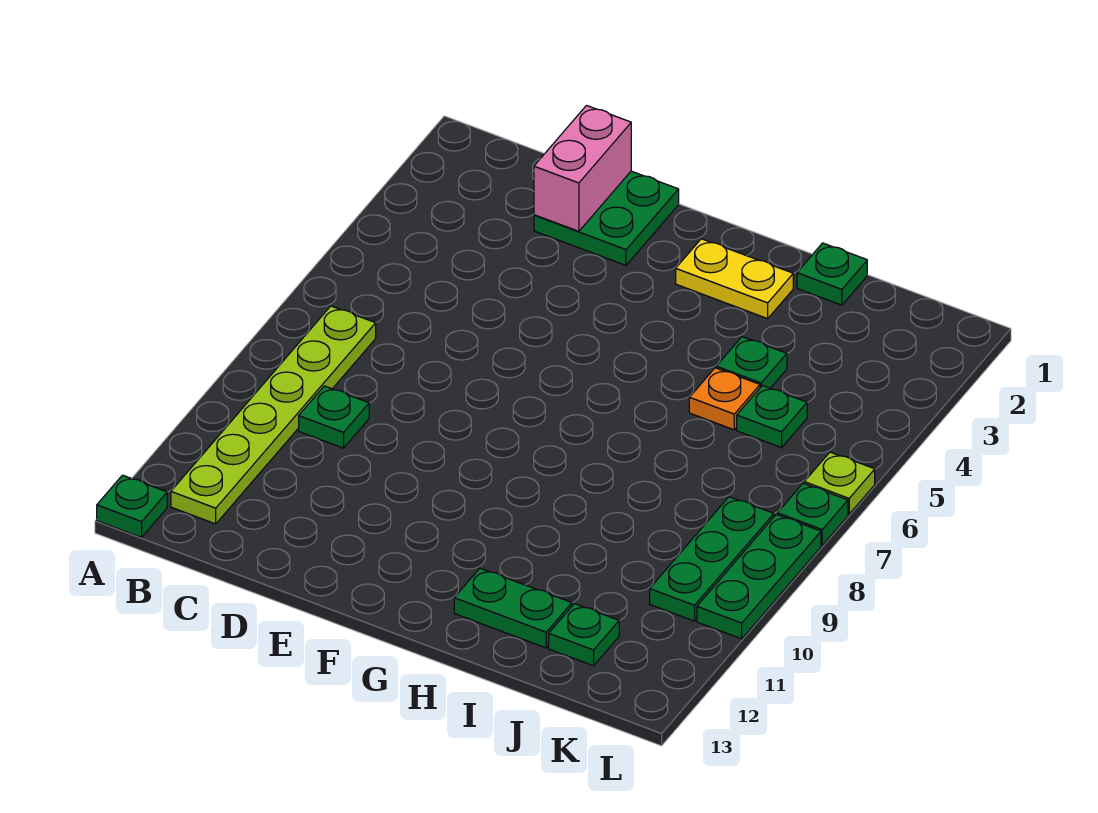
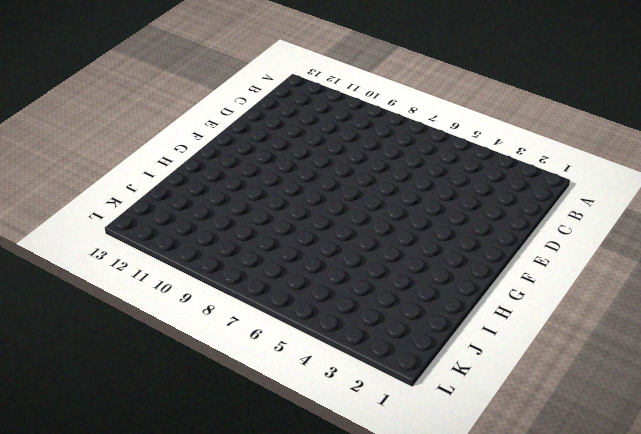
none -> green 1x1 plate [97,475,167,537]
none -> lime 1x6 plate [171,306,376,524]
none -> green 1x1 plate [299,386,369,448]

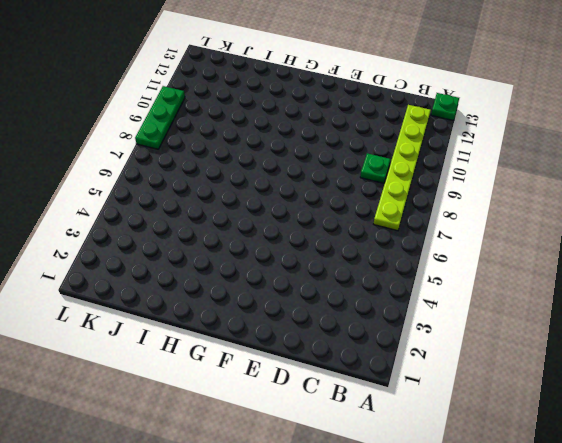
none -> green 2x2 plate [534,171,679,265]
none -> yellow 1x2 plate [676,239,793,319]
none -> green 1x2 plate [454,568,572,648]

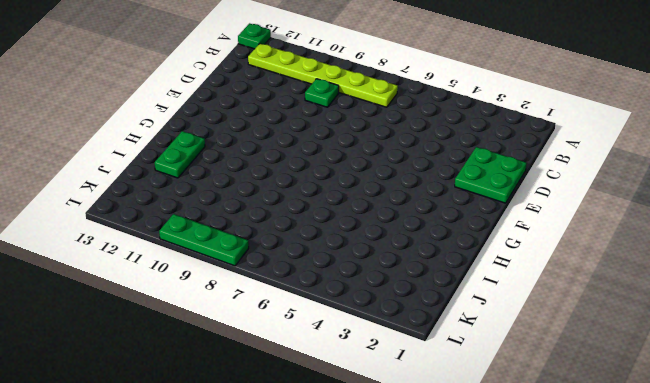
none -> yellow 1x2 plate [676,239,793,319]
none -> green 1x1 plate [797,243,867,305]
none -> green 1x1 plate [716,337,787,388]

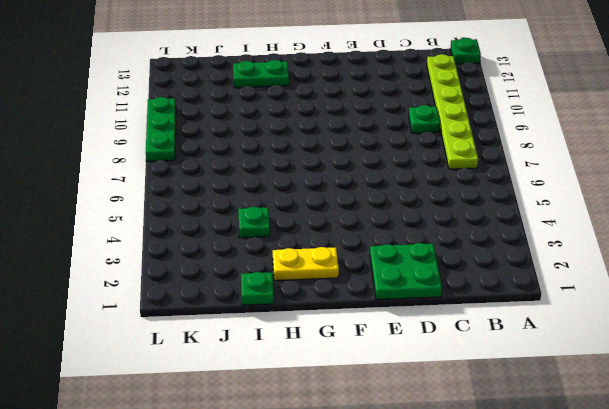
none -> orange 1x1 plate [689,368,760,430]
none -> green 1x1 plate [737,386,807,448]
none -> green 1x1 plate [549,604,619,666]

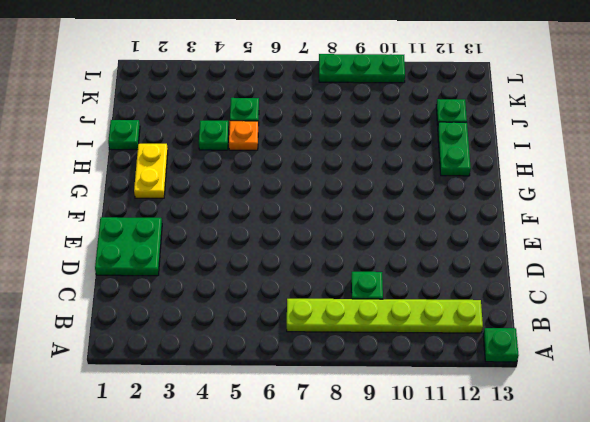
none -> green 1x3 plate [650,497,774,621]
none -> lime 1x1 plate [804,452,875,514]
none -> green 1x1 plate [777,483,848,545]

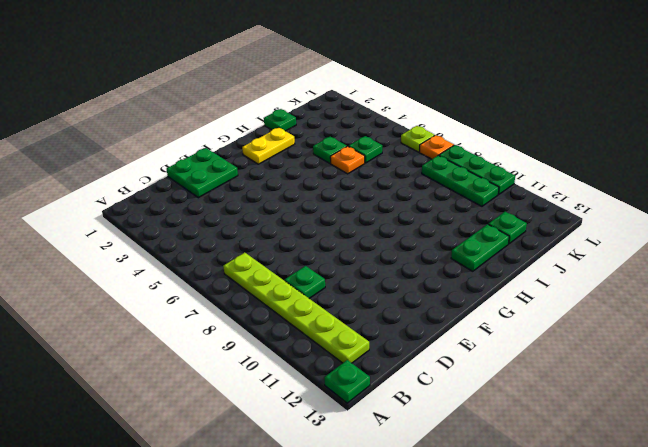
orange 1x1 plate [419,135,454,159] -> green 1x1 plate [777,483,848,545]
none -> pink 1x2 brick [534,106,631,231]

